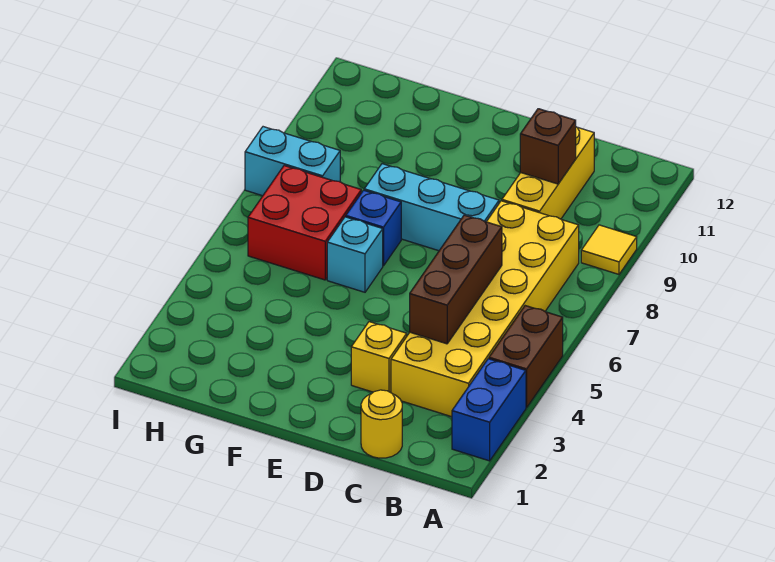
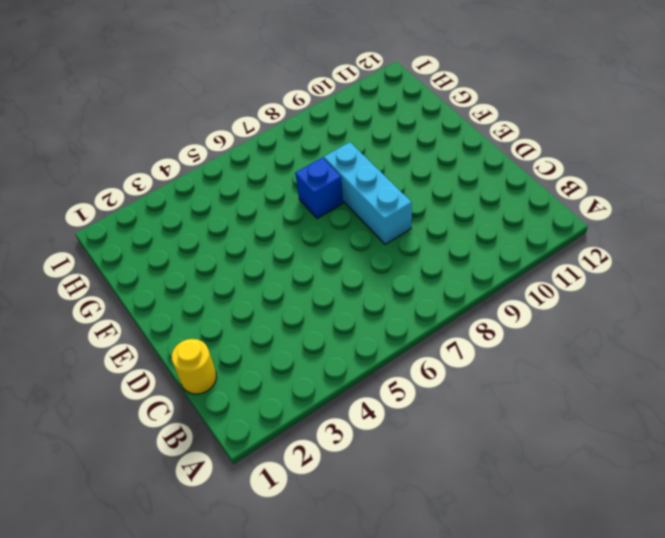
none -> blue 1x2 brick [452,359,526,461]
none -> brown 1x2 brick [489,306,563,408]
none -> yellow 1x1 tile [581,225,637,274]

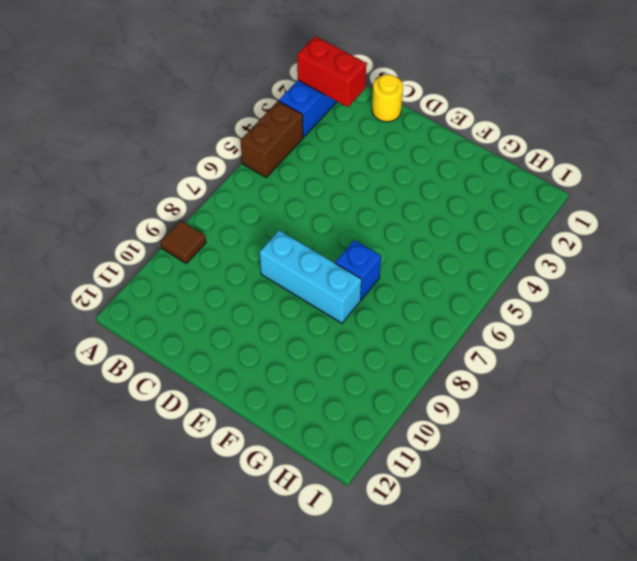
red 1x2 brick [297,36,366,107] -> none
brown 1x1 tile [161,221,206,264] -> yellow 1x1 tile [581,225,637,274]
none -> yellow 2x6 brick [391,201,579,417]
none -> yellow 1x3 brick [502,127,594,219]
none -> yellow 1x1 brick [351,322,407,393]

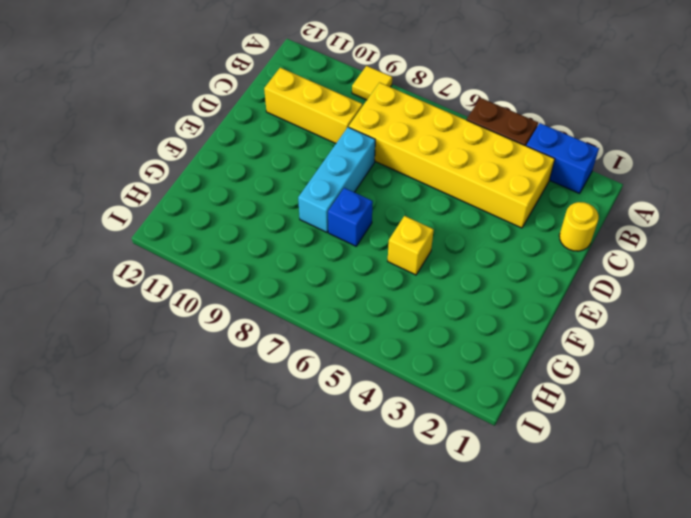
yellow 1x1 brick [388,216,434,275] -> yellow 1x1 brick moved to [351,322,407,393]
none -> cyan 1x1 brick [327,217,383,292]
none -> red 2x2 brick [248,166,361,280]
none -> cyan 1x2 brick [245,127,340,196]

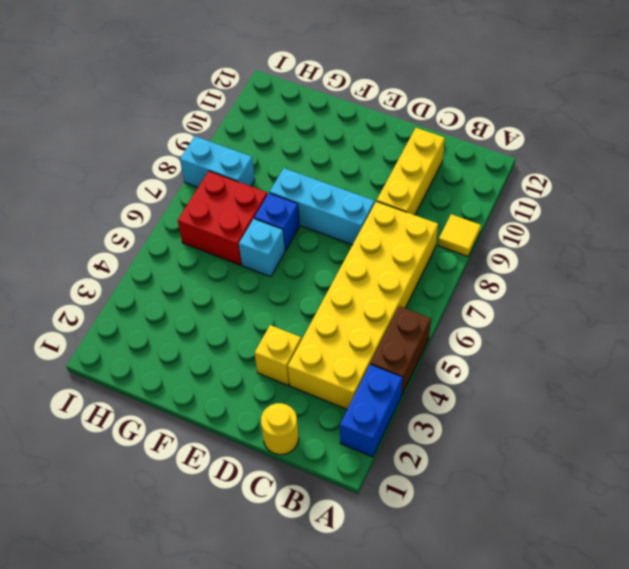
none -> brown 1x3 brick [410,215,502,344]
none -> brown 1x1 brick [520,109,576,184]

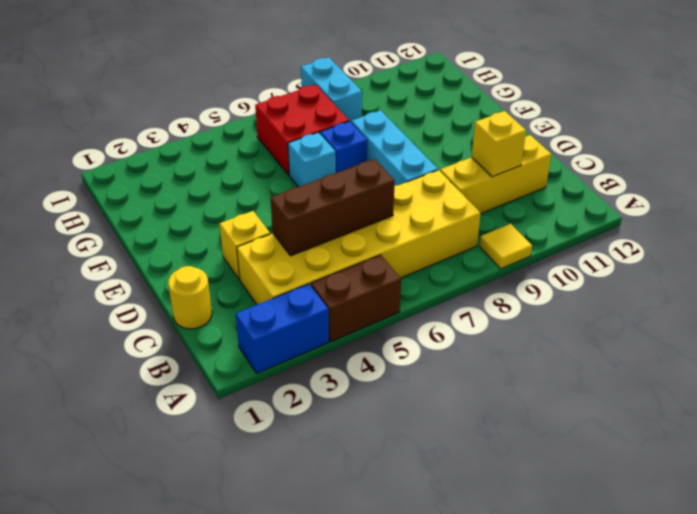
yellow 1x1 brick [472,111,526,177] -> brown 1x1 brick [520,109,576,184]

